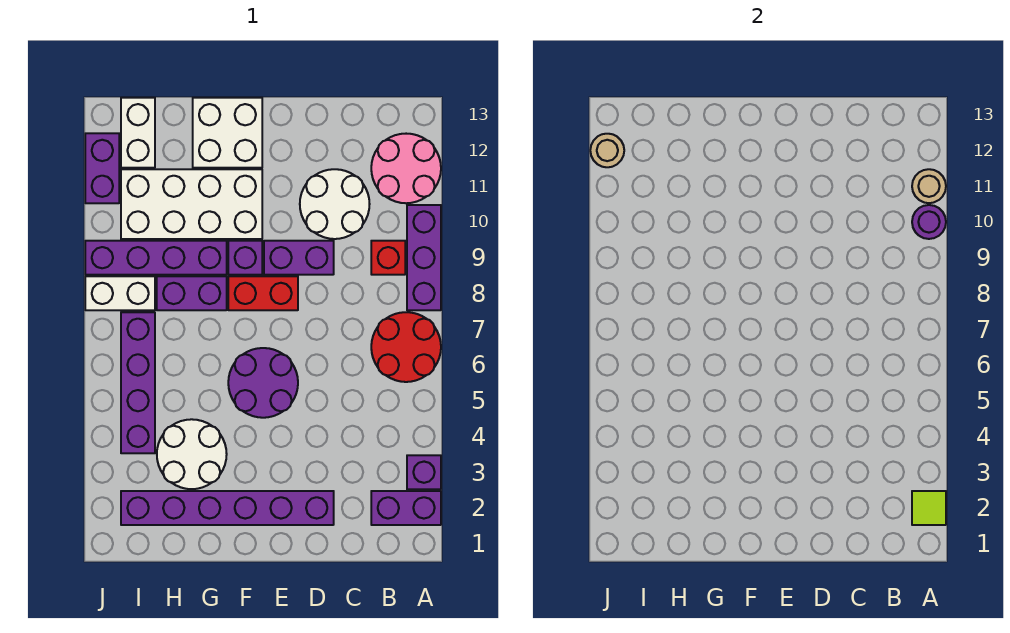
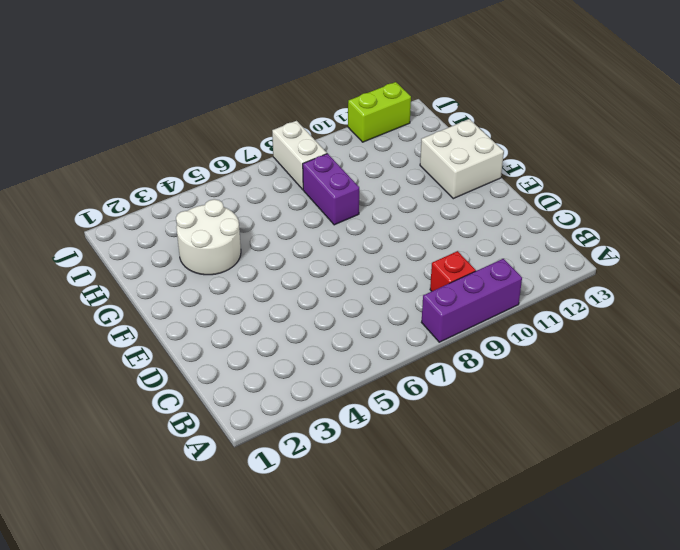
lime 1x2 brick [348,82,411,142] -> purple 1x2 brick [85,133,119,203]
none -> purple 1x2 brick [371,491,441,525]
none -> purple 1x1 brick [407,455,441,489]
none -> red 2x2 round brick [371,312,441,382]

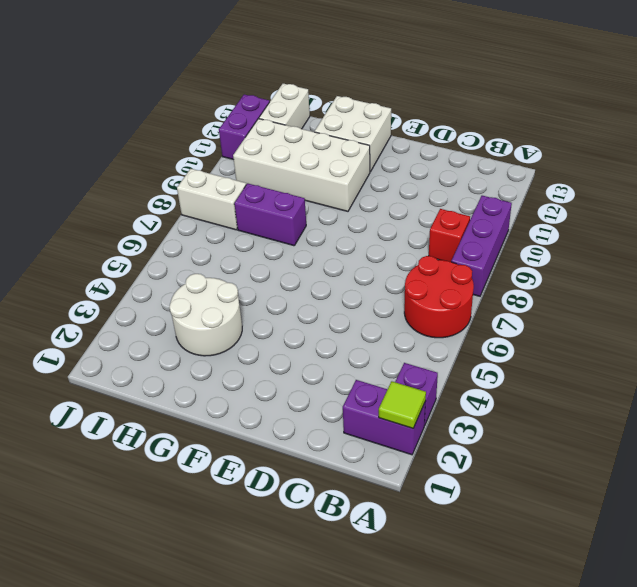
none -> pink 2x2 round brick [371,134,441,203]
none -> white 2x2 round brick [300,169,370,239]
none -> purple 1x6 brick [121,491,334,525]

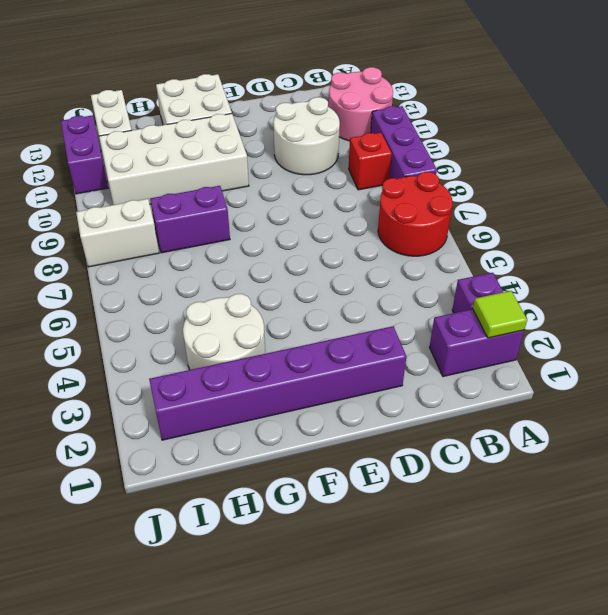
none -> purple 1x2 brick [264,241,334,275]
none -> purple 2x2 round brick [228,348,298,418]
none -> red 1x2 brick [228,276,298,310]

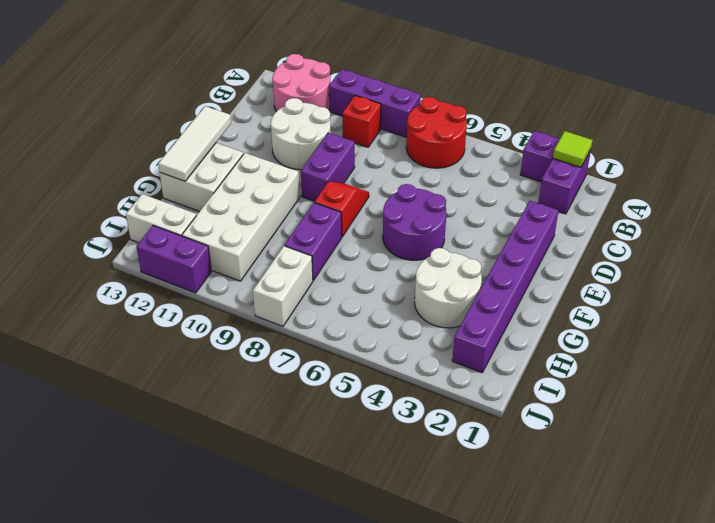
red 1x2 slope [315,181,369,237] -> red 1x2 brick [228,276,298,310]
white 1x3 tile [158,106,231,181] -> none
none -> purple 1x1 brick [228,241,262,275]
none -> purple 1x4 brick [85,241,227,275]
none -> purple 1x4 brick [121,312,155,453]

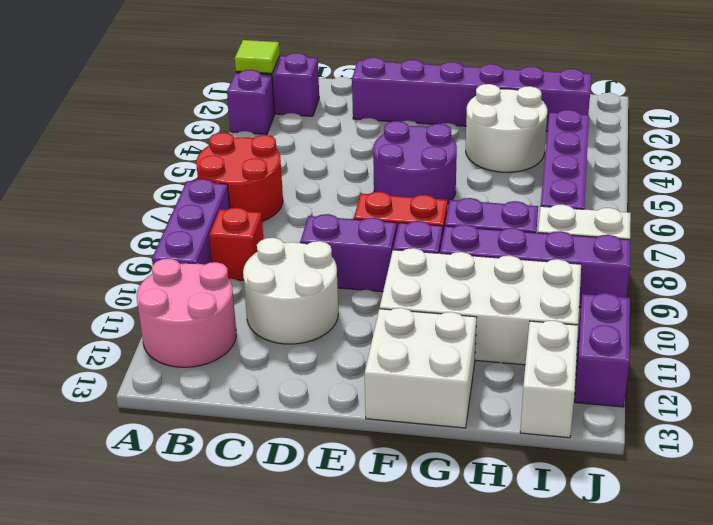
none -> purple 1x1 round brick [912,205,946,239]
none -> tan 1x1 round brick [912,169,946,203]
none -> tan 1x1 round brick [590,134,624,167]

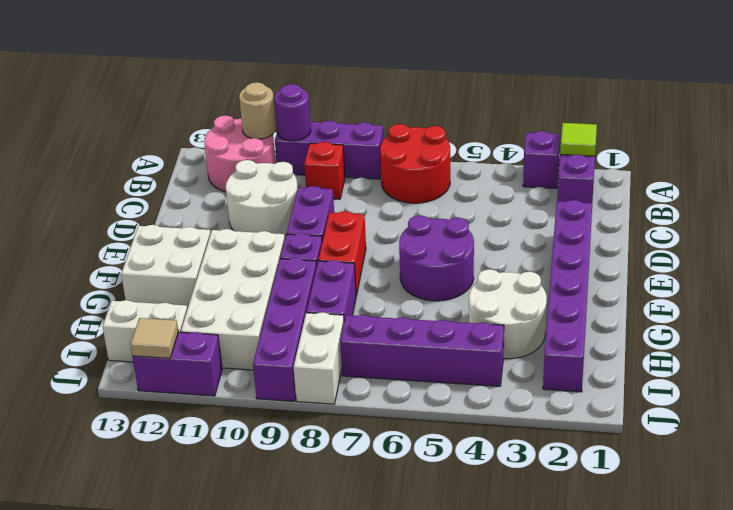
tan 1x1 tile [130,318,178,358] -> tan 1x1 round brick [590,134,624,167]

